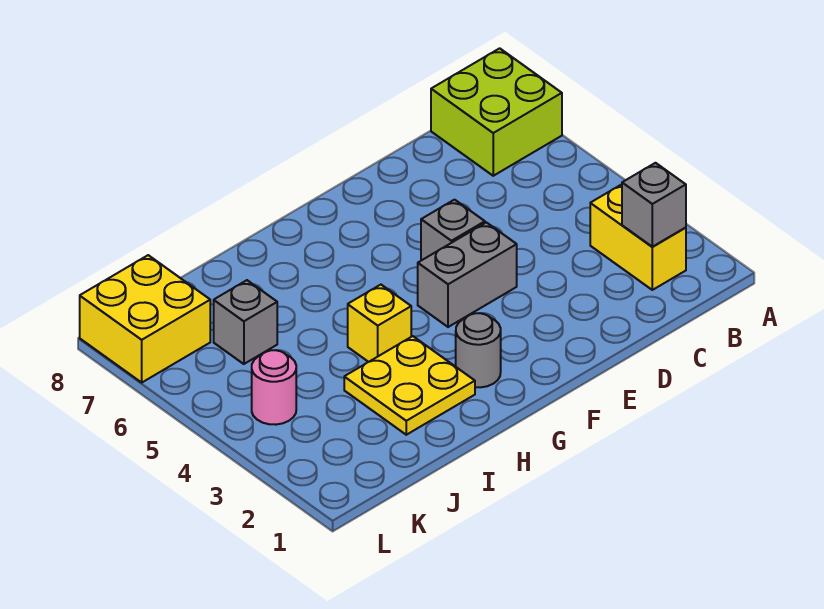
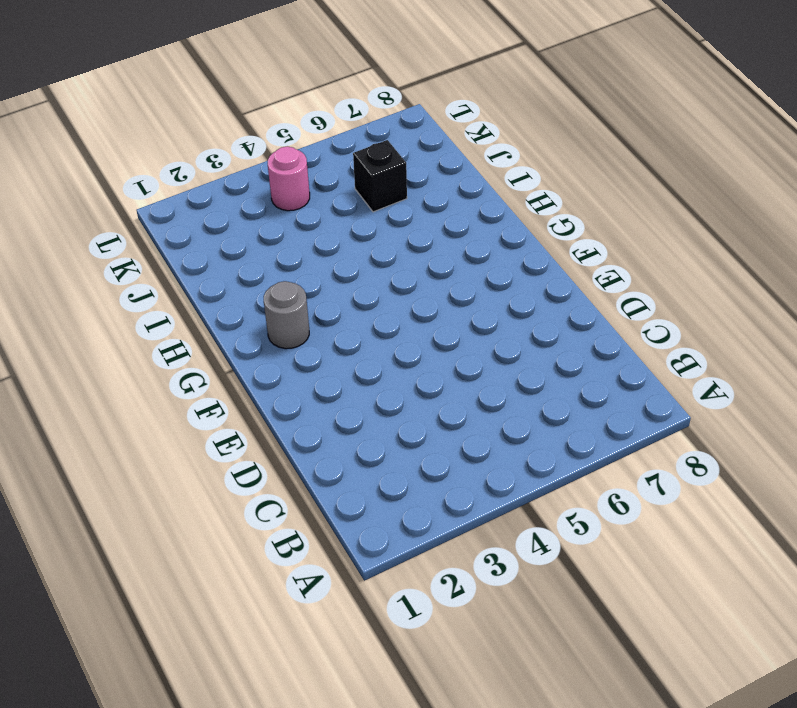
black 1x1 brick [353,140,407,212] -> grey 1x1 brick [214,280,277,364]
none -> lime 2x2 brick [431,48,562,176]
none -> yellow 1x2 brick [590,184,686,290]

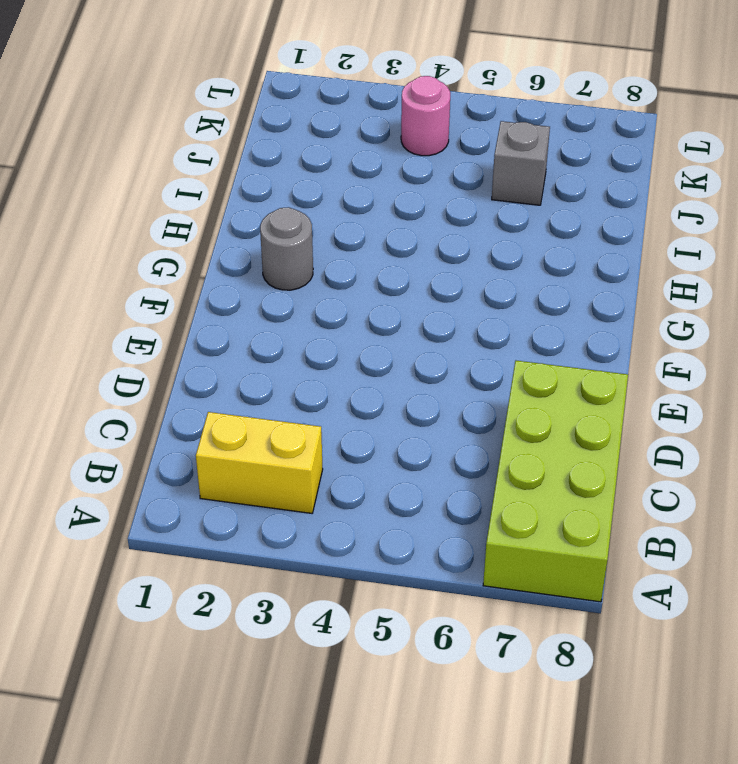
lime 2x4 brick [483,361,628,602] -> lime 2x2 brick [431,48,562,176]
none -> grey 1x2 brick [418,222,517,327]
none -> grey 1x1 brick [421,200,485,261]

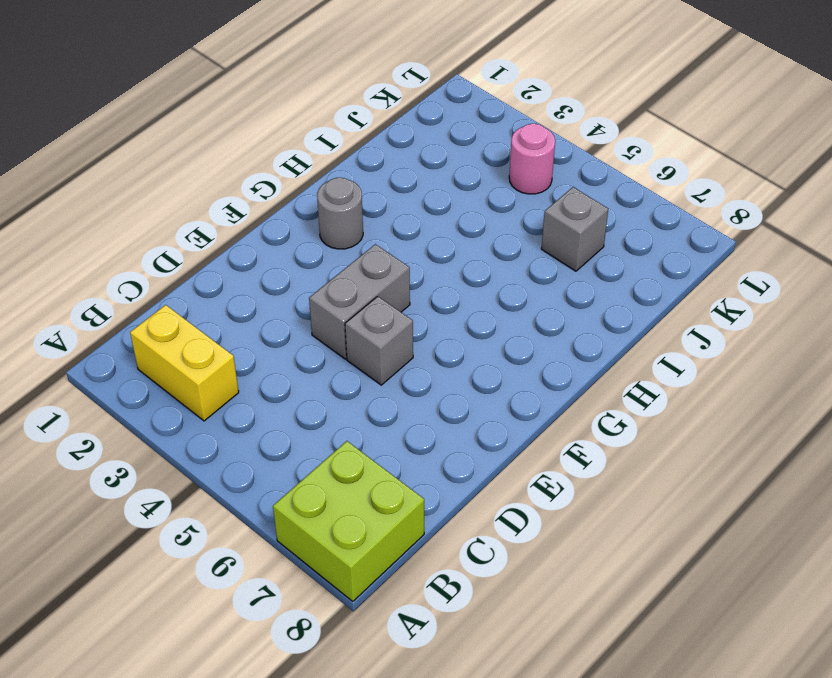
none -> yellow 2x2 plate [344,336,475,435]
none -> yellow 1x1 brick [348,285,411,362]

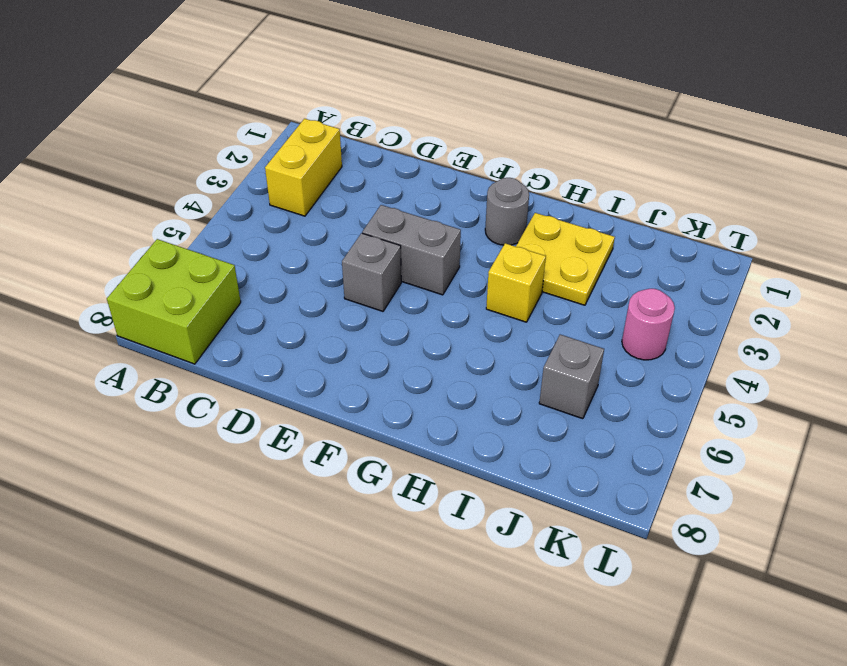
none -> yellow 2x2 brick [80,255,210,382]
none -> grey 1x1 brick [622,163,686,247]

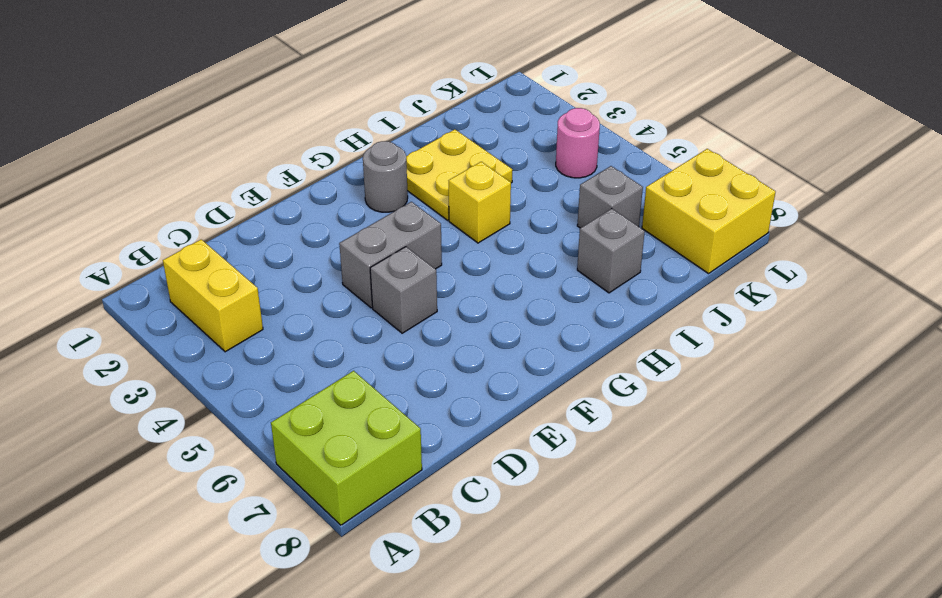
grey 1x1 brick [577,209,645,293] -> grey 1x1 brick moved to [622,163,686,247]

